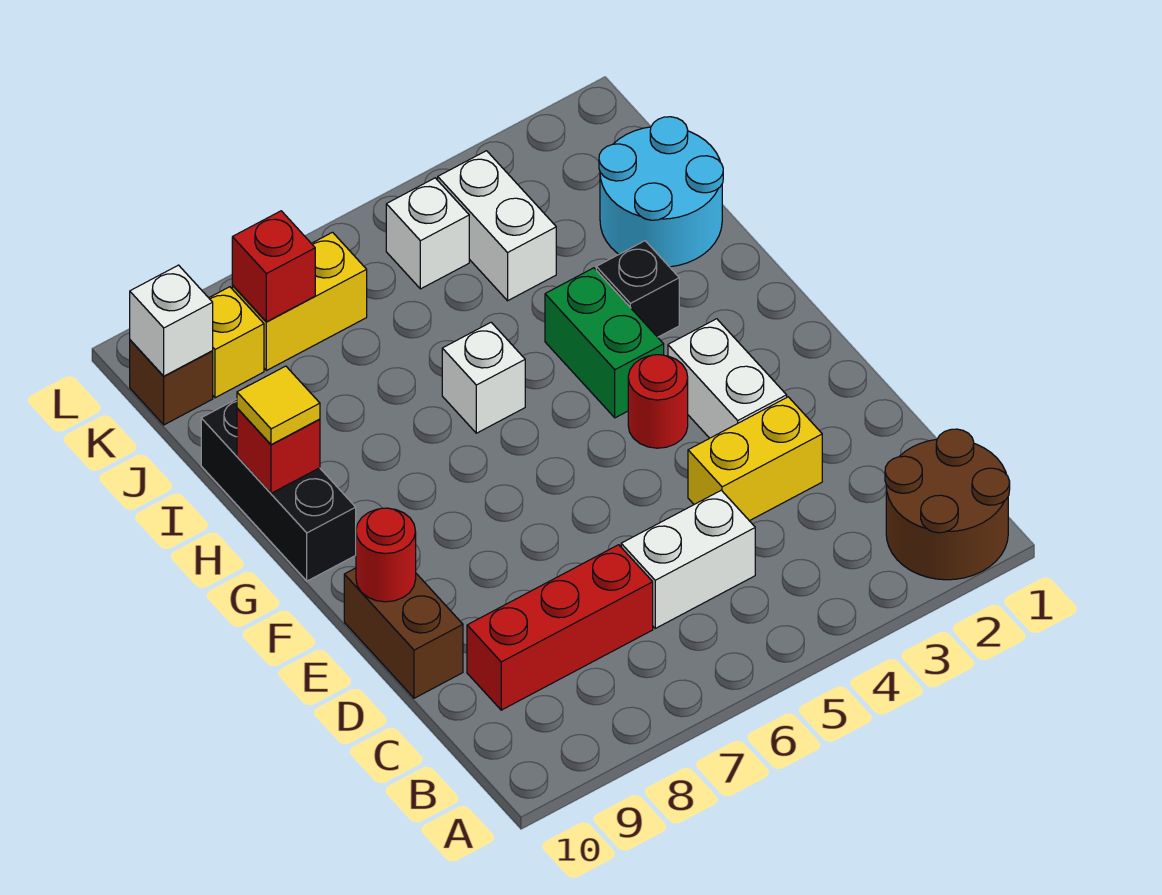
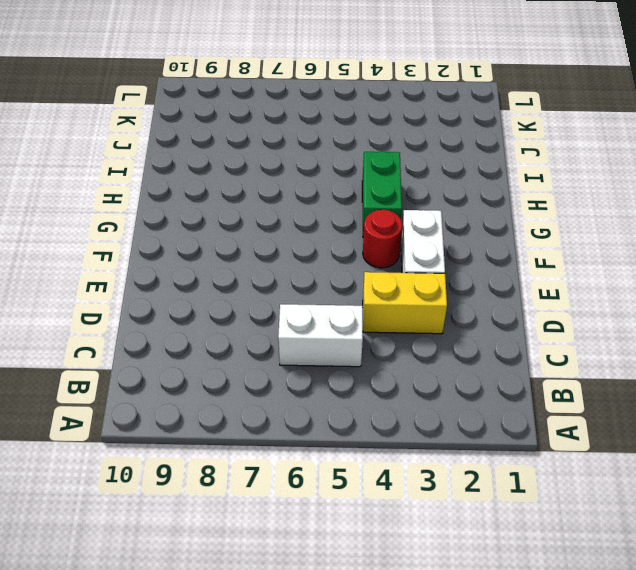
none -> brown 2x2 round brick [885,429,1010,580]
none -> red 1x3 brick [467,545,653,710]
none -> brown 1x2 brick [344,568,463,698]

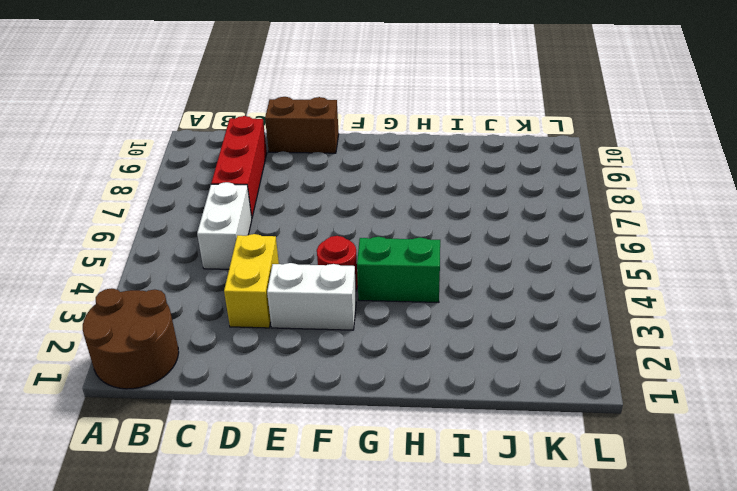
none -> black 1x3 brick [201,399,356,581]
none -> black 1x1 brick [596,241,679,337]
none -> white 1x1 brick [442,322,525,433]

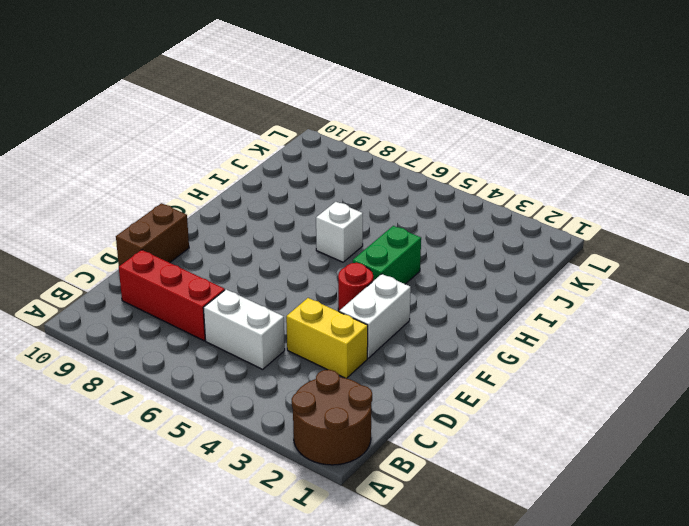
none -> black 1x3 brick [201,399,356,581]
none -> black 1x1 brick [596,241,679,337]
none -> cyan 2x2 round brick [599,117,723,267]

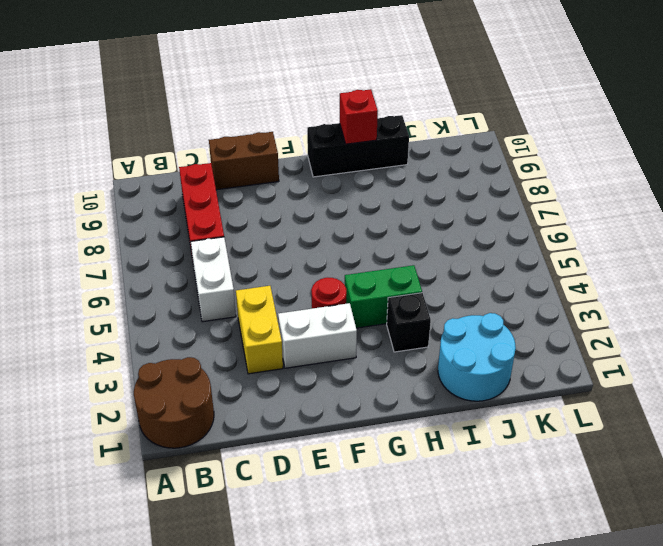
none -> white 1x1 brick [442,322,525,433]
none -> white 1x2 brick [438,151,556,301]
none -> white 1x1 brick [386,178,469,289]

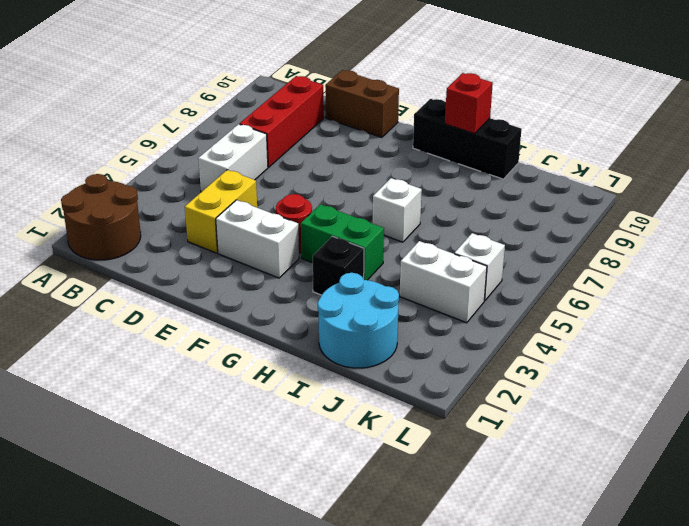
none -> yellow 1x2 brick [232,232,367,371]
none -> yellow 1x1 brick [209,287,264,398]
none -> brown 1x1 brick [130,340,213,425]

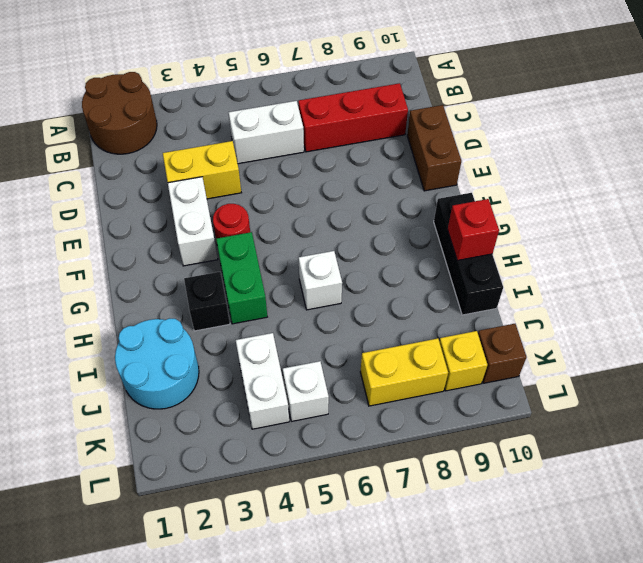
none -> red 1x1 round brick [356,508,416,602]
none -> red 1x1 brick [232,211,315,322]
none -> white 1x1 brick [130,265,213,376]

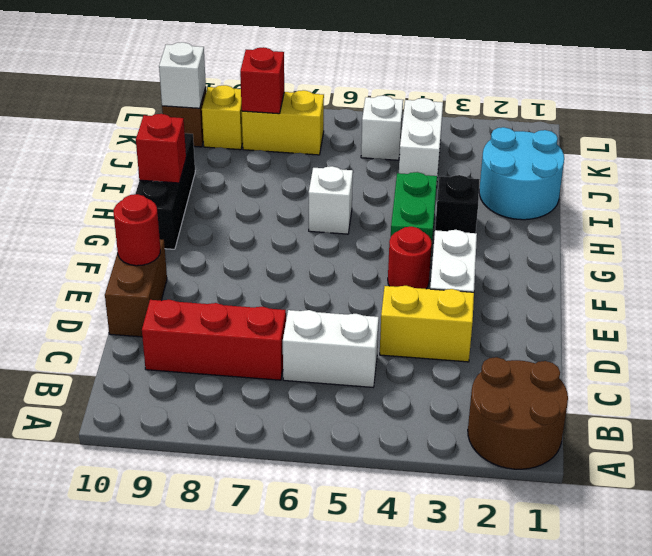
none -> yellow 1x1 tile [237,366,320,445]

